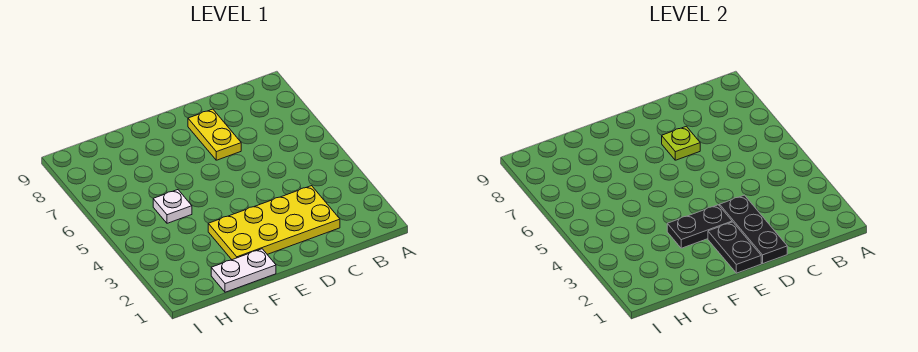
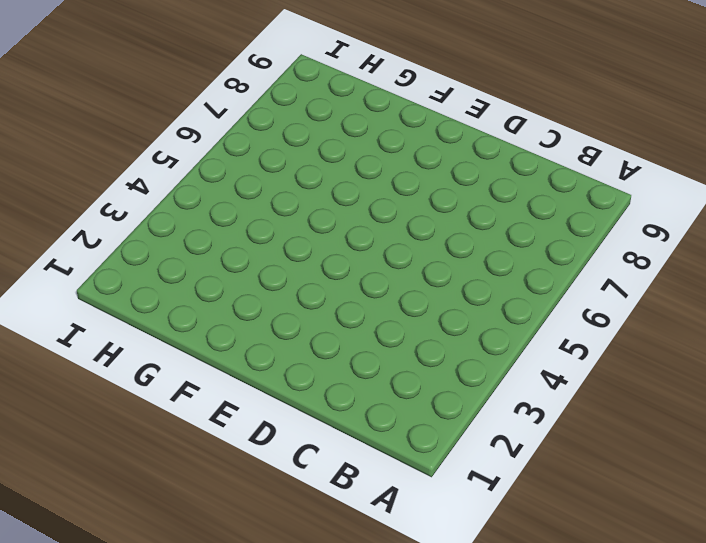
none -> yellow 2x4 plate [208,186,340,260]
none -> yellow 1x2 plate [188,109,241,160]

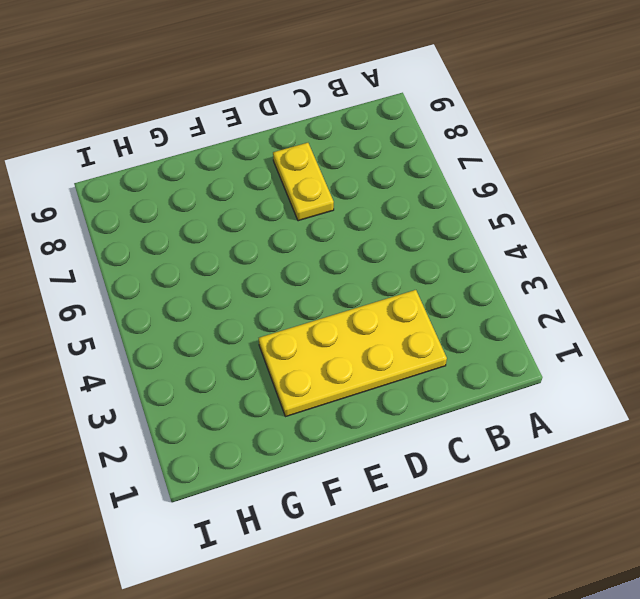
none -> white 1x2 plate [211,249,276,292]
none -> white 1x1 plate [153,190,192,223]

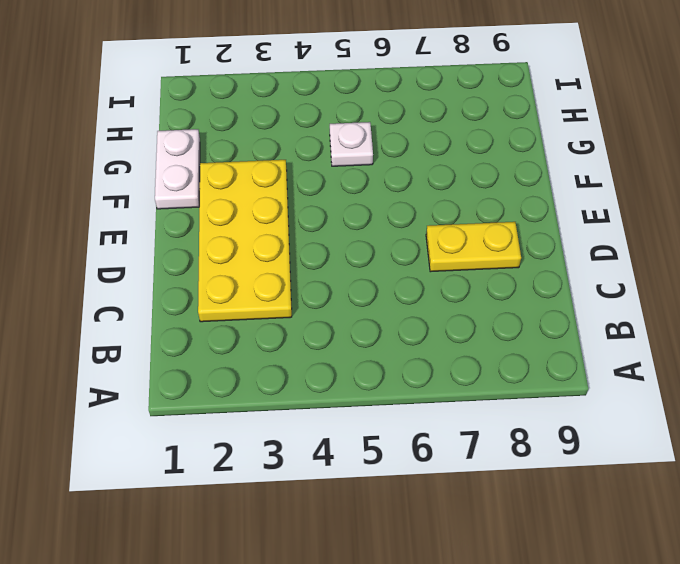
none -> black 1x3 plate [720,195,787,263]
none -> lime 1x1 plate [662,126,700,160]

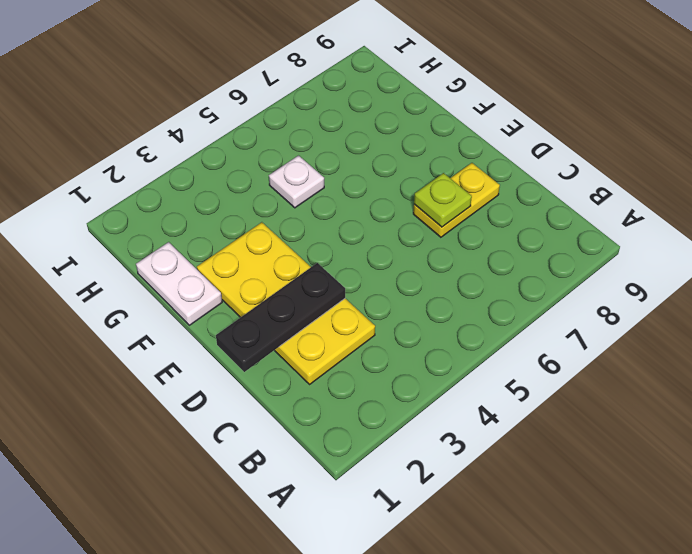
none -> black 1x2 plate [708,222,761,273]
none -> black 1x2 plate [667,205,732,248]

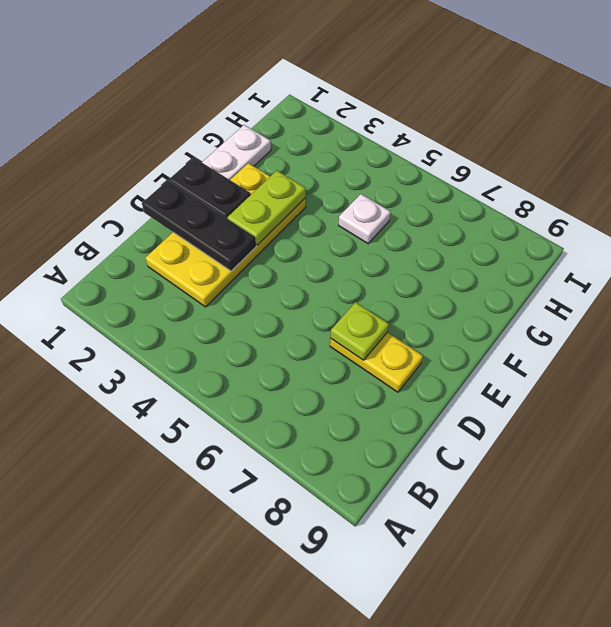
lime 1x2 plate [228,171,306,245] -> black 1x2 plate [667,205,732,248]

